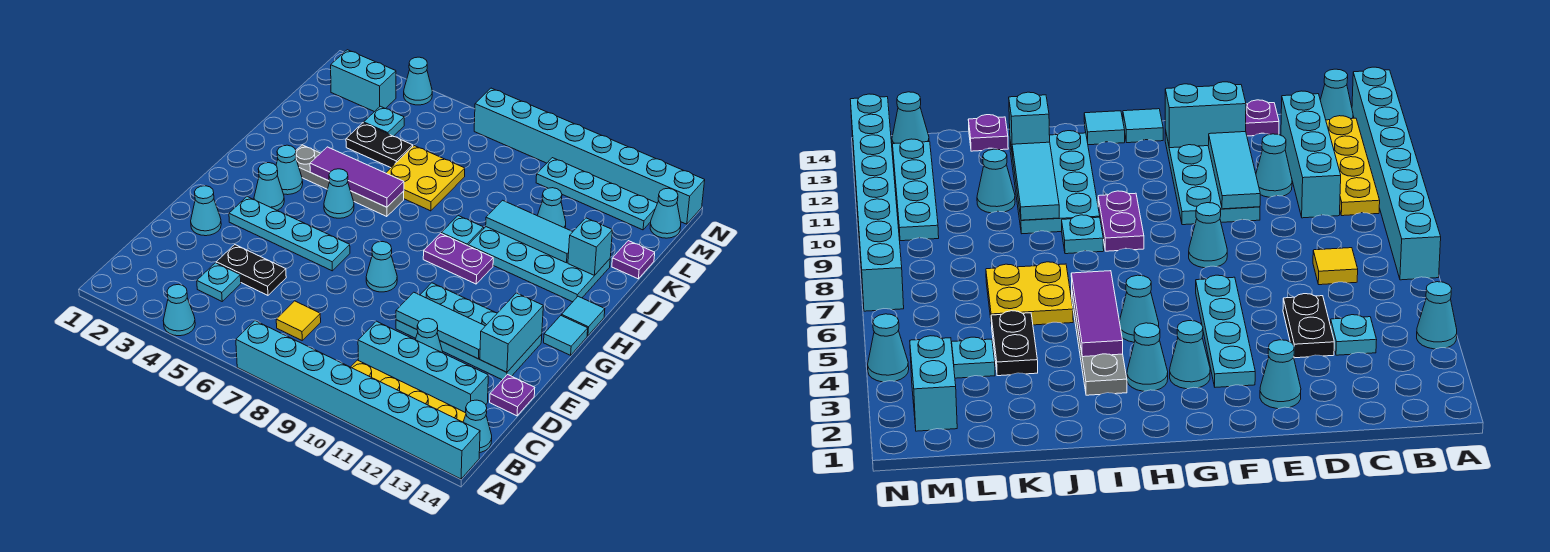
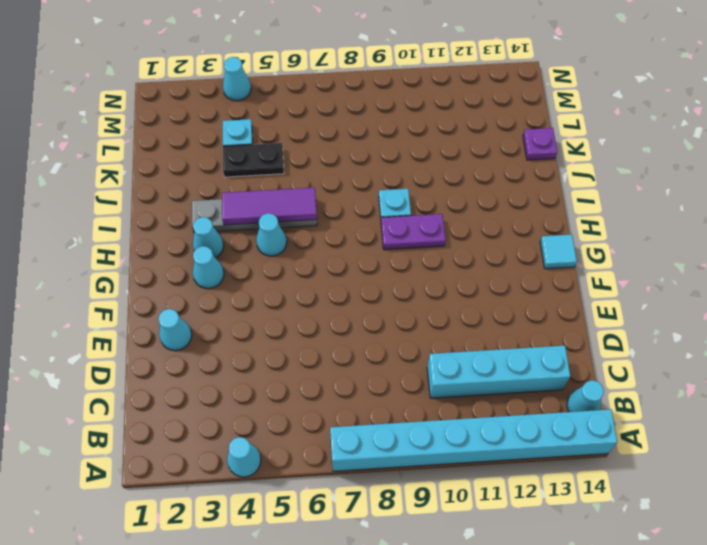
none -> yellow 1x4 plate [351,360,466,422]
none -> cyan 1x1 plate [197,263,241,301]
none -> yellow 1x1 tile [276,301,321,340]
none -> black 1x2 plate [216,245,286,295]

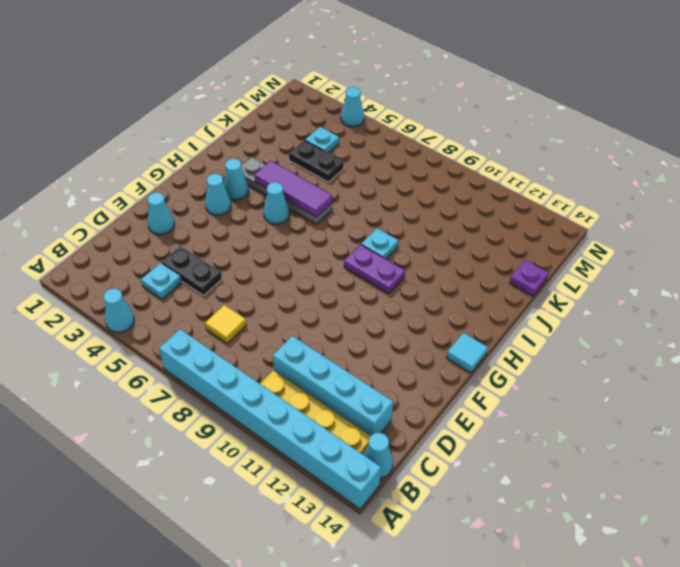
none -> cyan 1x1 cone [415,318,443,353]
none -> purple 1x1 plate [490,375,535,416]
none -> cyan 2x4 plate [396,283,542,380]
none -> cyan 1x4 plate [229,197,350,271]

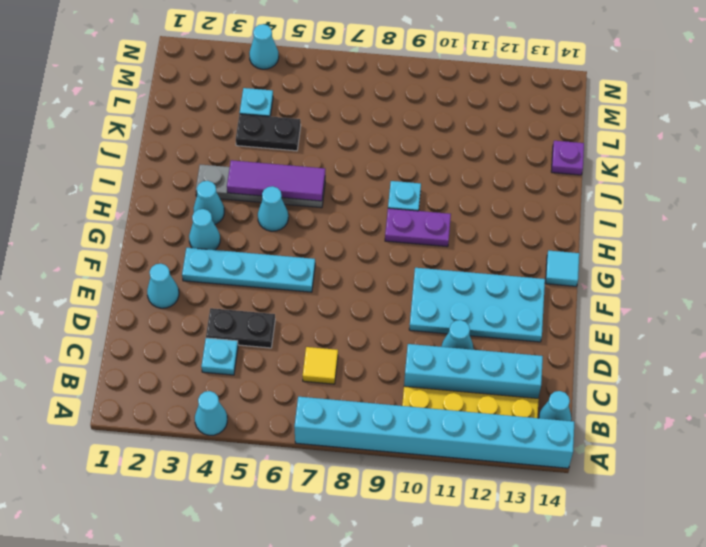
none -> purple 1x1 plate [490,375,535,416]
none -> cyan 1x1 cone [366,242,397,292]
none -> cyan 1x1 tile [561,296,605,336]
none -> cyan 2x4 plate [468,227,610,302]

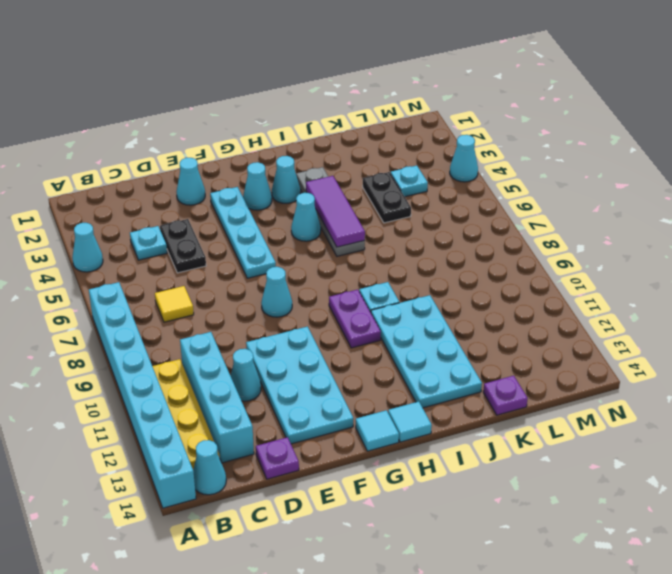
none -> yellow 2x2 plate [386,146,465,211]
none -> cyan 1x1 cone [537,188,566,228]
none -> cyan 1x2 brick [331,50,396,112]
none -> cyan 1x4 plate [536,158,657,230]

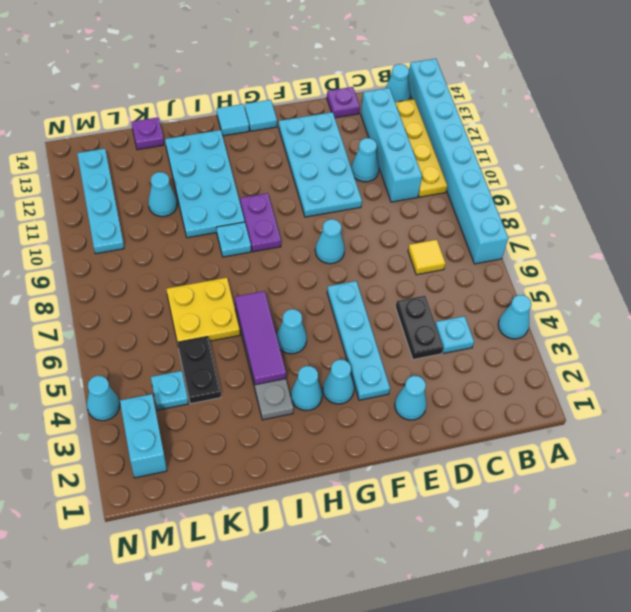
none -> cyan 1x1 cone [650,188,681,238]
none -> cyan 1x8 brick [474,88,705,224]
none -> cyan 1x3 tile [396,292,485,359]
none -> cyan 1x2 brick [480,293,543,372]

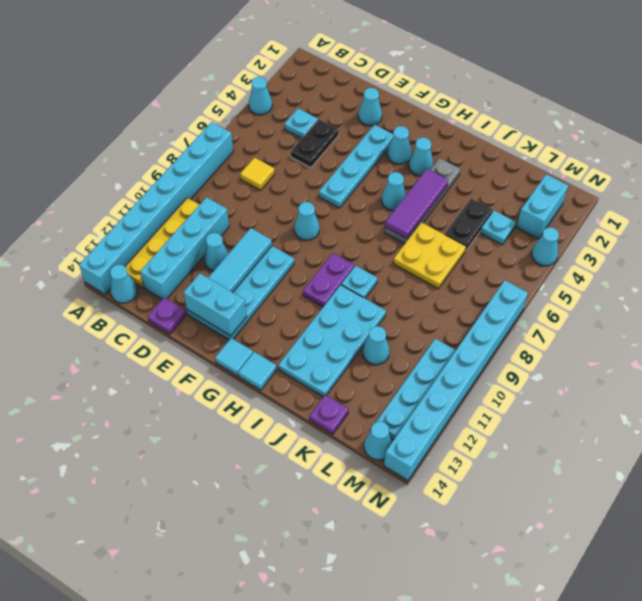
none -> cyan 1x3 tile [486,200,573,263]
none -> cyan 1x1 brick [568,218,613,275]

